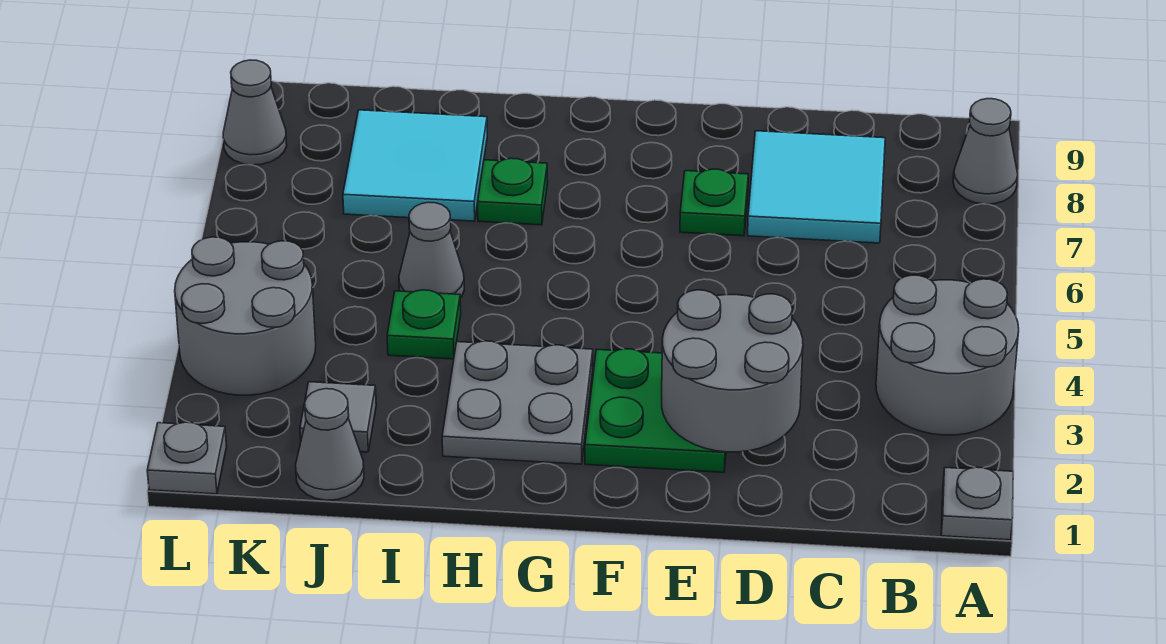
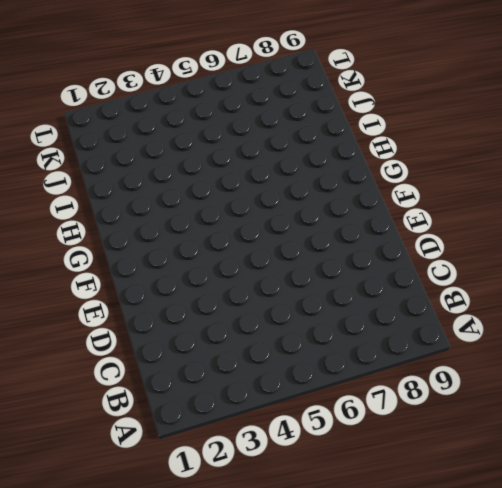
none -> grey 1x1 plate [941,467,1013,540]
none -> grey 2x2 round brick [876,275,1019,435]
none -> grey 1x1 cone [953,99,1018,204]

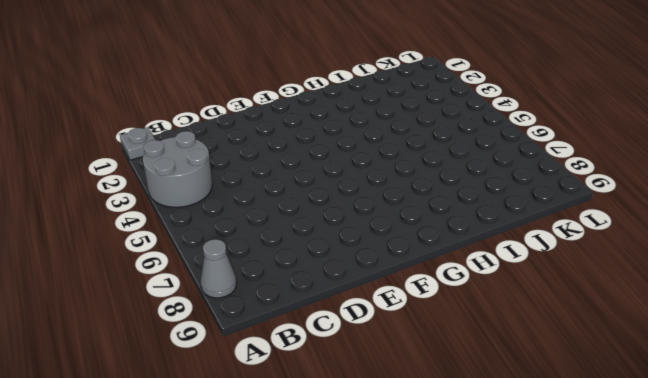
none -> cyan 2x2 tile [748,131,885,243]
none -> green 2x2 plate [585,349,726,472]
none -> green 1x1 plate [680,169,748,236]

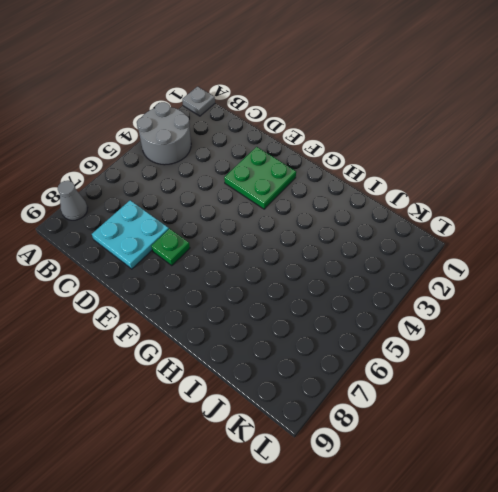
cyan 2x2 plate [92,200,169,269] -> cyan 2x2 tile [748,131,885,243]
none -> grey 2x2 plate [442,341,593,464]
none -> green 1x1 plate [478,158,548,225]
none -> green 1x1 plate [387,290,461,359]

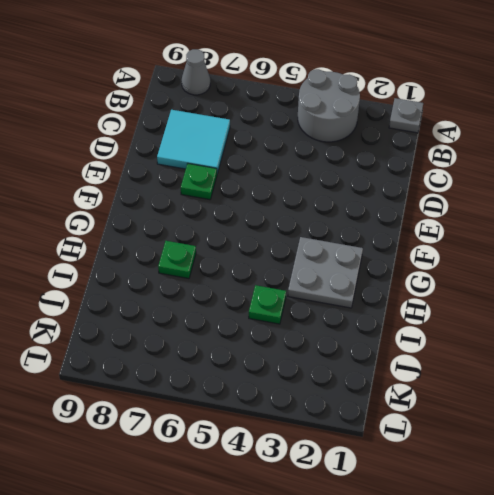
none -> green 2x2 plate [585,349,726,472]
none -> grey 1x1 cone [399,202,464,298]
none -> cyan 2x2 tile [343,110,487,221]

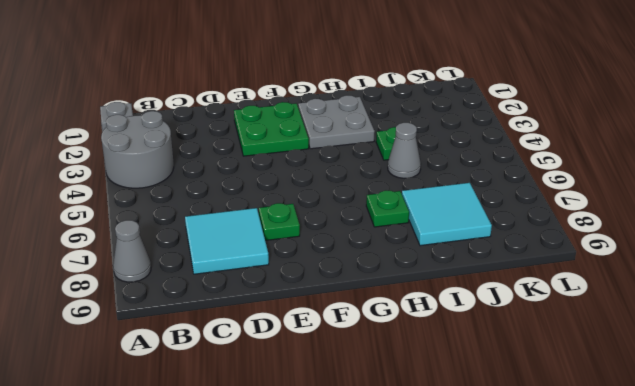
none -> grey 1x1 cone [296,389,364,500]
none -> grey 1x1 tile [300,382,376,452]
none -> grey 2x2 round brick [175,237,316,395]

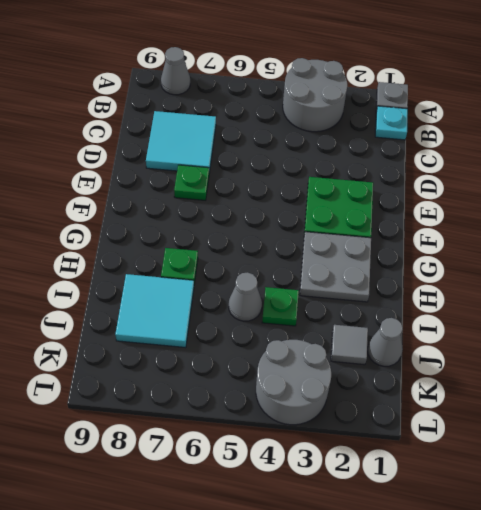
cyan 1x1 plate [375,106,408,140] -> none
none -> grey 1x1 plate [147,422,227,494]
none -> grey 1x1 cone [223,60,287,165]
none -> grey 2x2 round brick [662,290,803,452]

